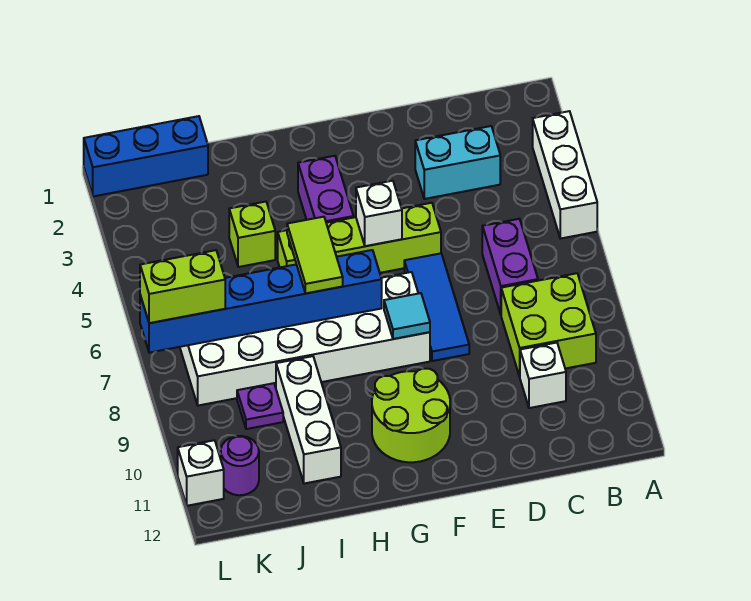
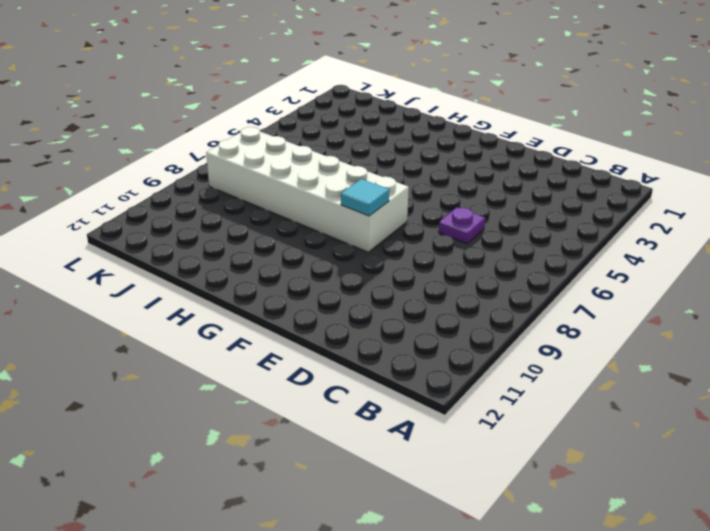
purple 1x1 plate [439,207,485,244] -> purple 1x1 plate moved to [237,383,283,429]
none -> white 1x3 brick [533,111,597,239]
none -> lime 2x2 brick [501,273,596,377]
none -> cyan 1x2 brick [415,126,500,199]

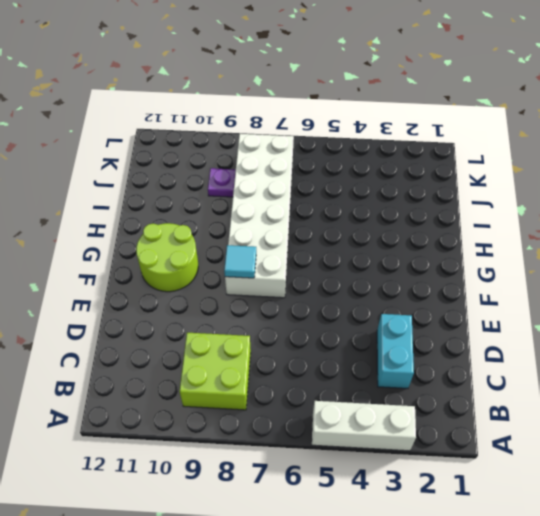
none -> purple 1x2 brick [482,219,538,314]
none -> white 1x1 brick [520,343,566,408]
none -> lime 1x4 brick [278,203,441,273]

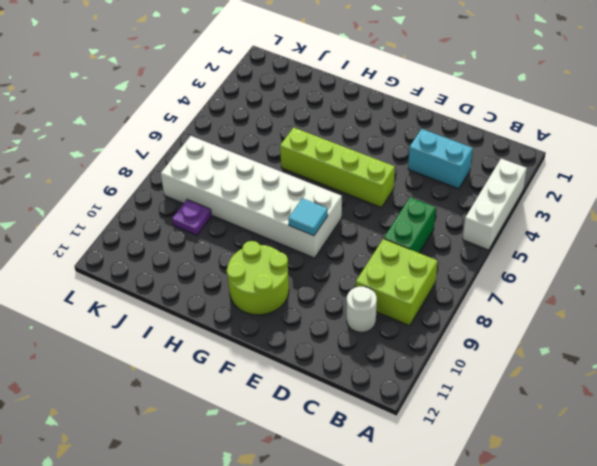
green 1x2 brick [384,197,436,253] -> purple 1x2 brick [482,219,538,314]
white 1x1 round brick [347,286,377,332] -> white 1x1 brick [520,343,566,408]
none -> blue 1x3 tile [404,253,469,361]
none -> purple 1x2 brick [298,156,354,223]
none -> lime 1x1 brick [229,202,275,267]

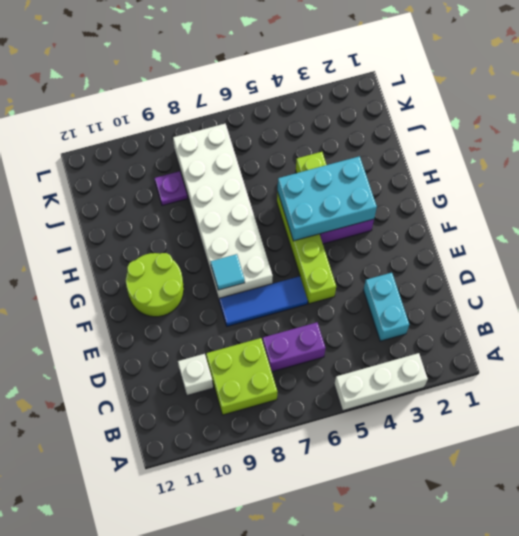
cyan 2x3 brick [278,156,377,241] -> none
none -> white 1x3 brick [276,356,341,484]
none -> blue 1x3 brick [84,116,208,196]
none -> purple 1x1 round brick [221,436,259,495]

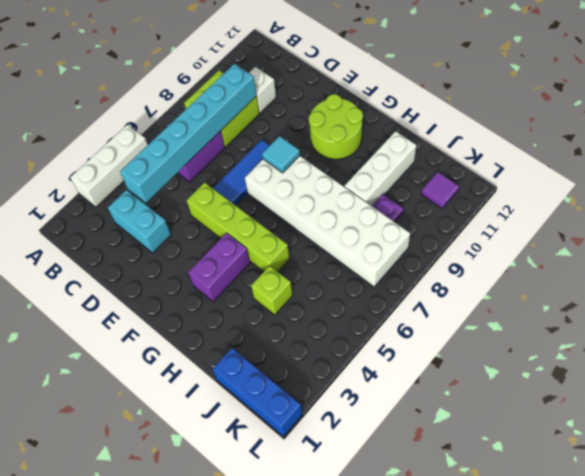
cyan 1x6 brick [120,64,257,203] -> none
purple 1x1 tile [422,172,459,209] -> purple 1x1 round brick [221,436,259,495]
none -> white 1x1 brick [178,440,224,506]
none -> white 1x1 brick [356,181,402,246]
none -> blue 1x6 brick [140,250,382,353]

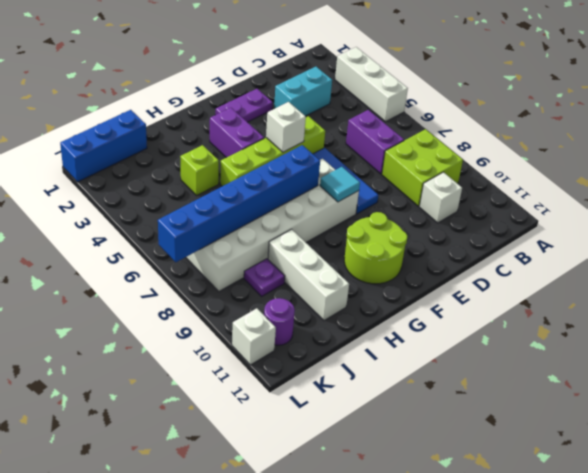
purple 1x2 plate [215,89,273,122] -> none
none -> lime 1x2 tile [287,217,343,293]
none -> lime 1x2 brick [140,250,225,323]

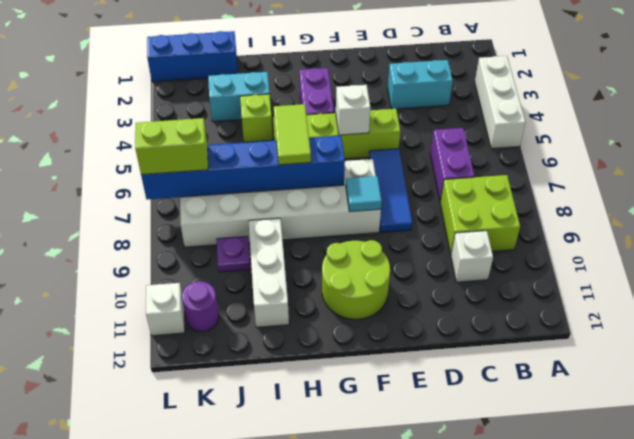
cyan 1x2 brick [208,72,270,121] -> none

